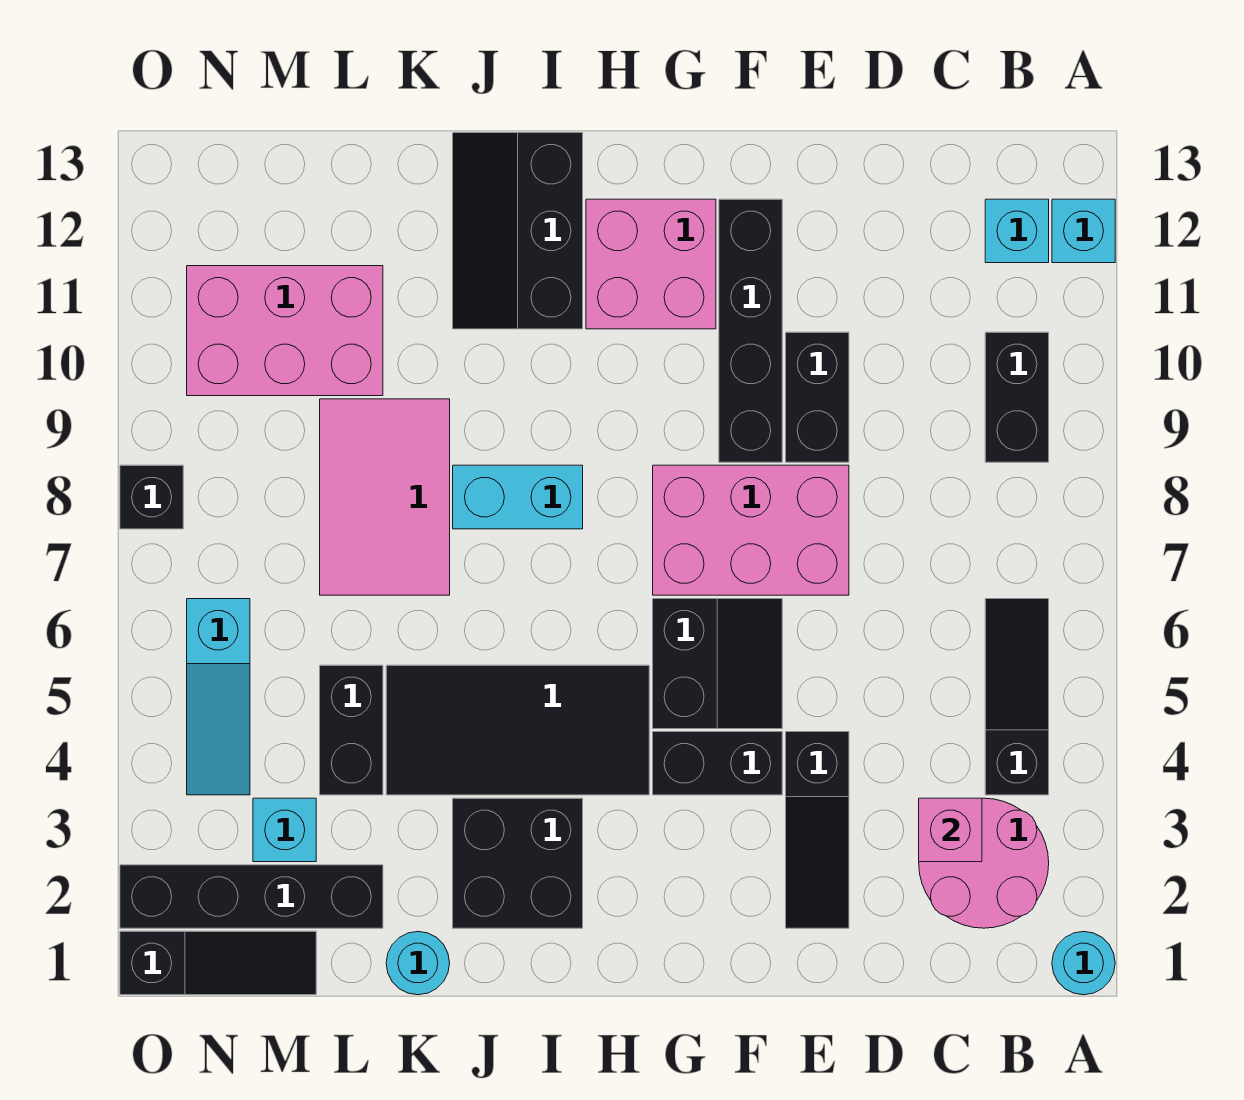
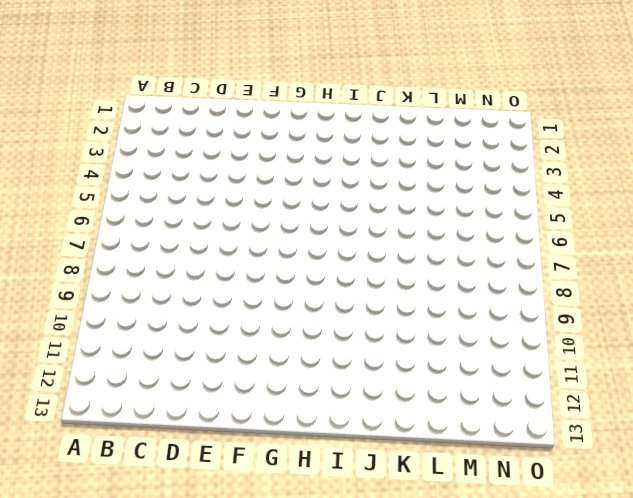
none -> cyan 1x1 round brick [1052,931,1115,995]
none -> cyan 1x1 brick [1052,199,1115,263]
none -> pink 2x2 round brick [919,798,1049,928]

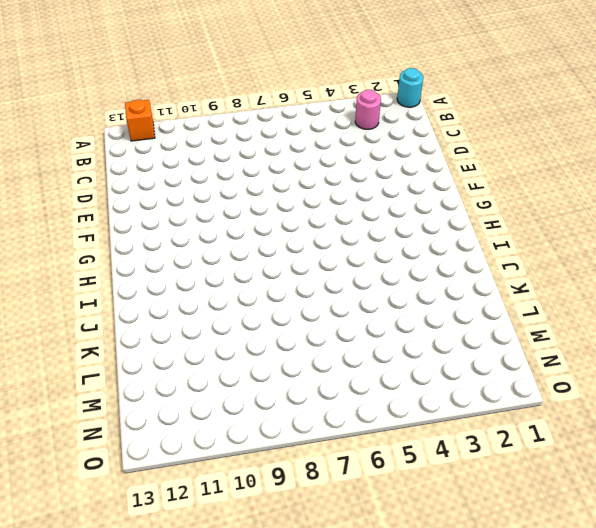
orange 1x1 brick [125,100,155,141] -> cyan 1x1 brick [1052,199,1115,263]
pink 1x1 round brick [355,90,381,129] -> pink 2x2 round brick [919,798,1049,928]
none -> black 1x3 slope [985,599,1049,795]
none -> black 1x2 brick [985,332,1049,462]
none -> cyan 1x1 brick [985,199,1049,263]

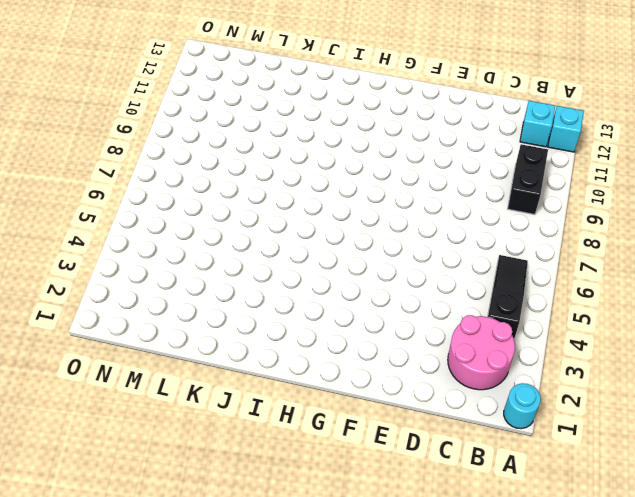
none -> black 1x3 slope [786,732,849,928]
none -> pink 2x3 brick [653,465,849,595]
none -> black 1x2 brick [786,332,849,462]

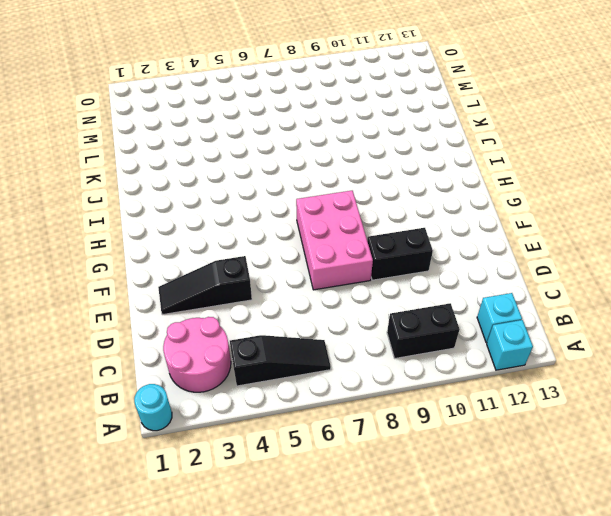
none -> black 1x2 brick [653,732,782,795]
none -> black 2x2 slope [653,599,782,729]
none -> black 1x4 brick [719,199,782,462]

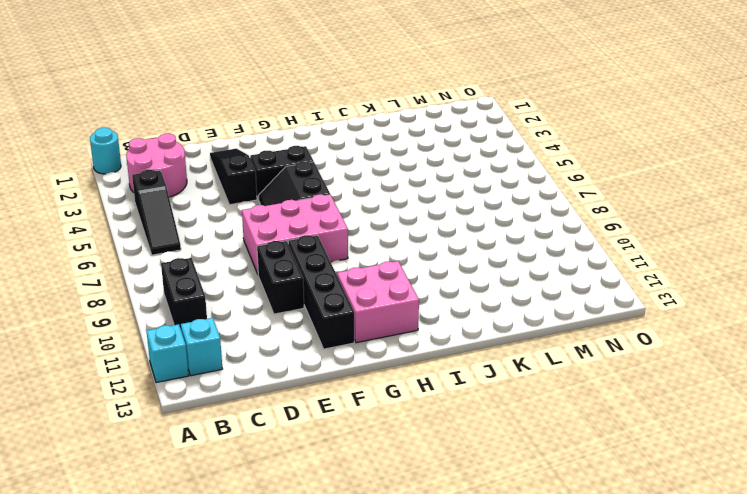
none -> black 2x4 tile [386,665,649,795]
none -> black 2x2 brick [453,798,583,928]
none -> cyan 1x2 brick [453,465,583,529]

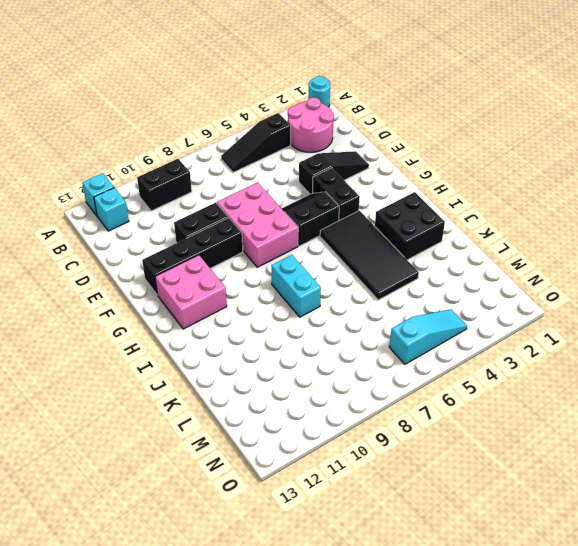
none -> black 2x3 slope [453,133,583,329]
none -> cyan 1x1 round brick [386,932,450,995]
none -> pink 2x3 tile [320,399,450,595]

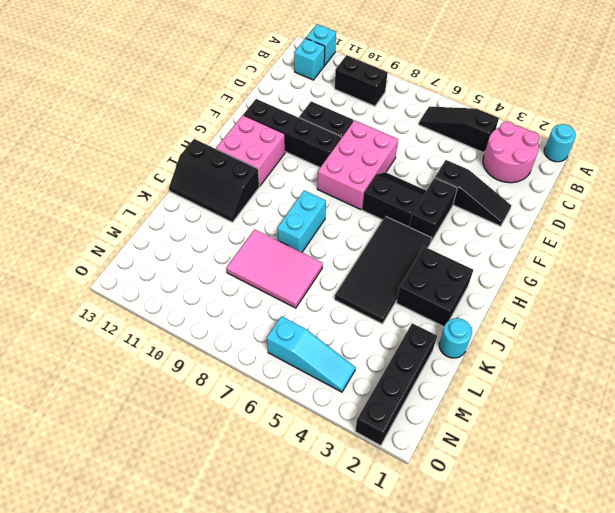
none -> black 1x2 brick [320,665,383,795]
none -> pink 2x3 brick [187,266,383,396]
none -> black 1x3 slope [120,931,316,995]

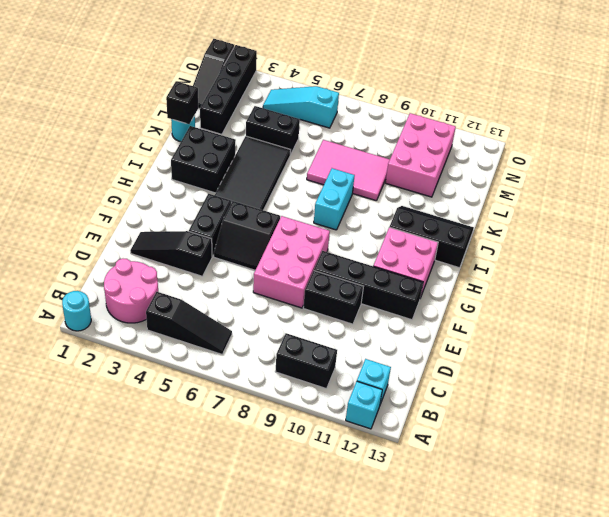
black 1x1 brick [166,81,198,124] -> black 1x1 brick moved to [120,465,183,529]
none -> cyan 1x1 brick [253,798,316,862]
none -> pink 1x1 brick [919,798,982,862]

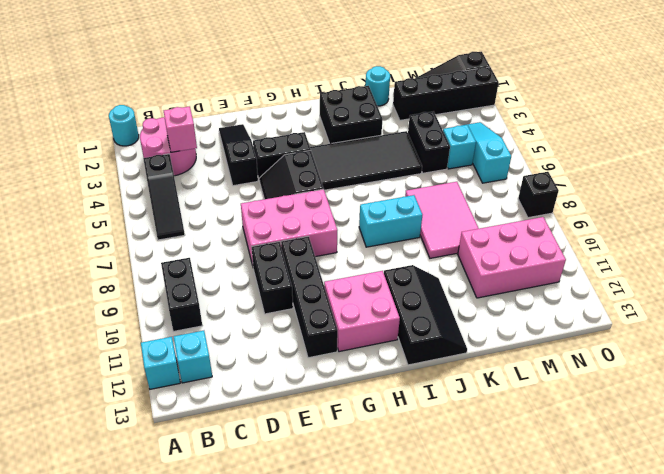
cyan 1x1 brick [443,125,476,169] -> cyan 1x1 brick moved to [253,798,316,862]

